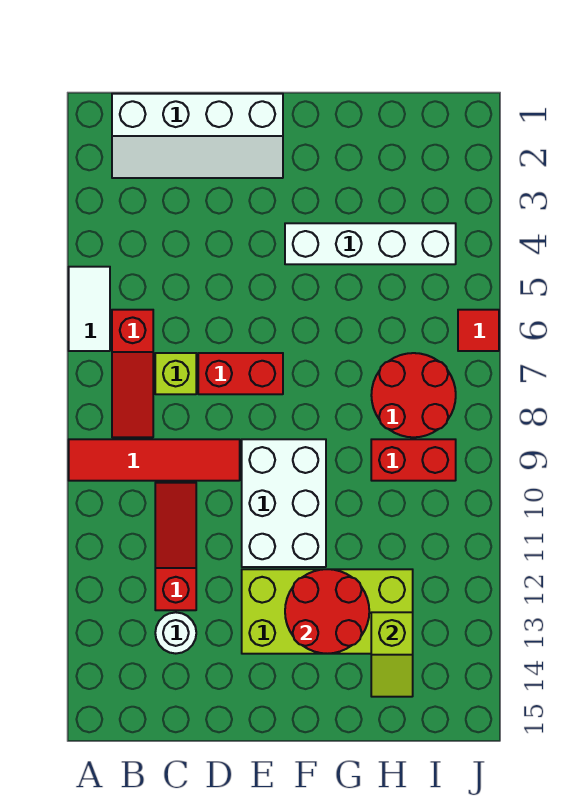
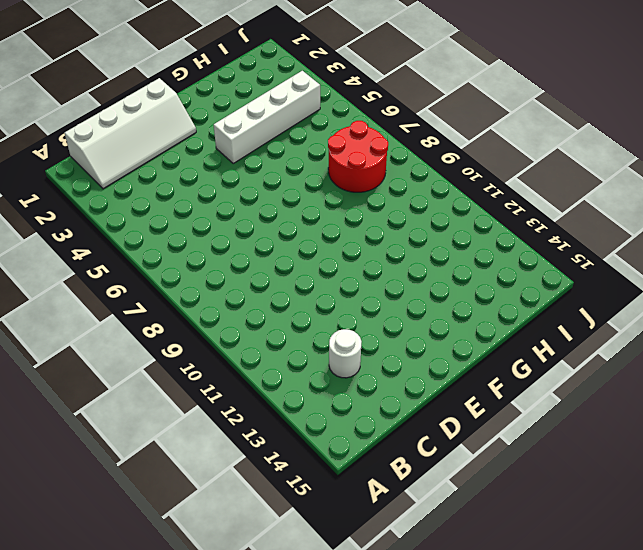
none -> white 1x2 tile [69,267,110,351]
none -> red 1x4 tile [69,439,240,481]
none -> red 1x3 slope [112,310,153,437]

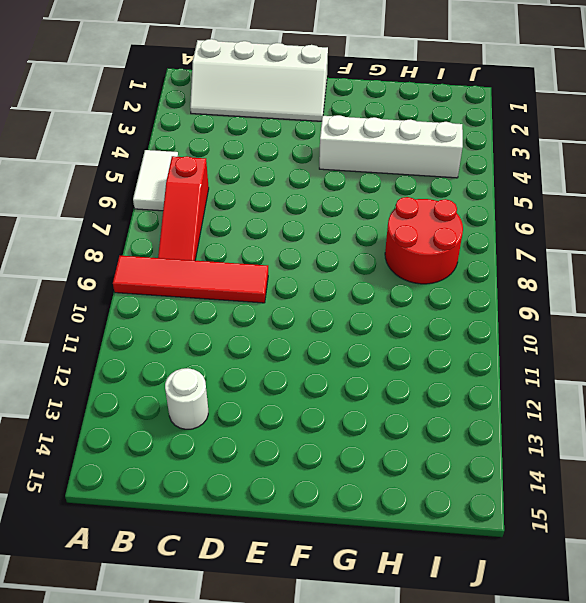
none -> lime 1x1 brick [155,353,196,394]
none -> red 1x3 slope [155,483,196,610]
none -> red 1x2 brick [198,353,283,394]

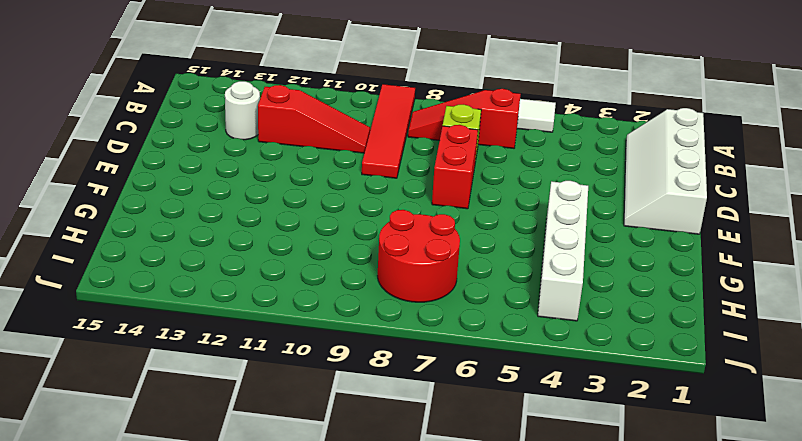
none -> white 2x3 brick [242,439,326,567]
none -> lime 2x4 brick [242,569,413,654]
none -> red 1x2 brick [371,439,456,481]

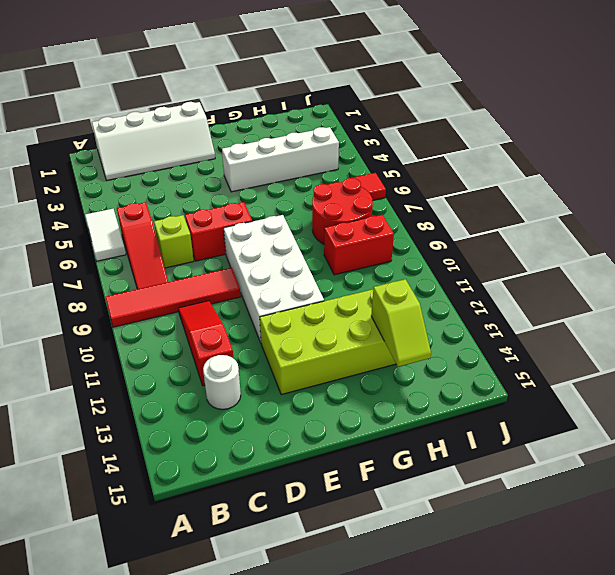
white 2x4 brick [224,215,324,342] -> white 2x3 brick [242,439,326,567]
none -> red 2x2 round brick [285,569,369,654]

